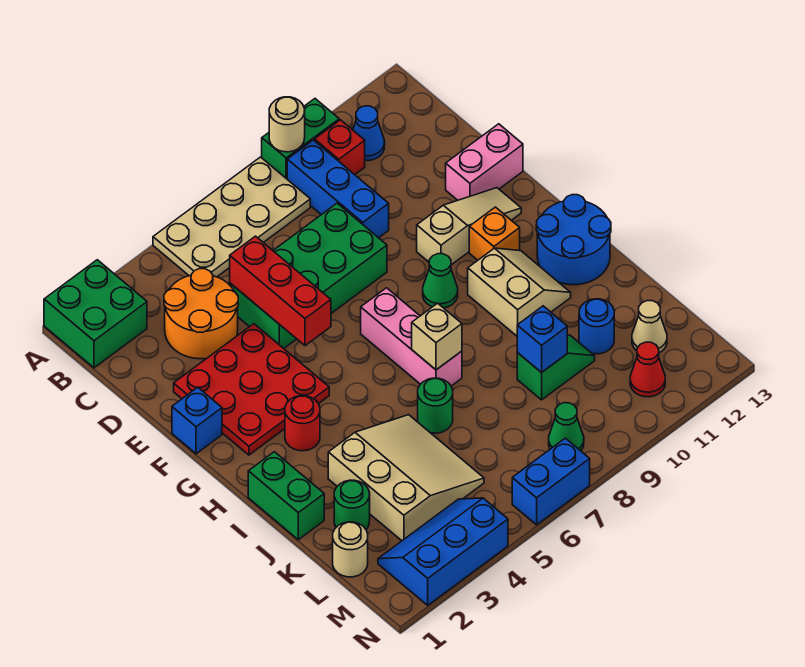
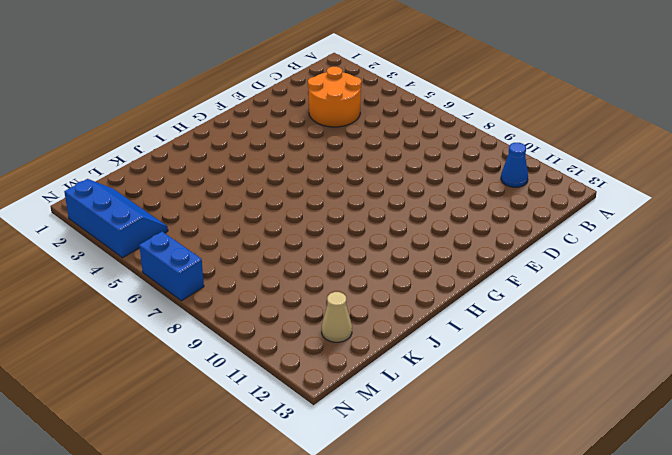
none -> green 2x2 brick [44,260,147,368]
none -> tan 2x4 plate [153,157,310,277]
none -> green 1x2 brick [262,99,339,179]
none -> blue 1x3 brick [287,140,389,238]

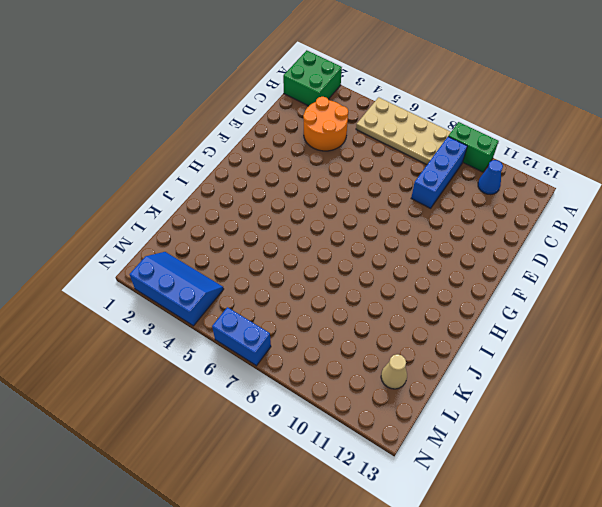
none -> red 1x1 brick [315,120,365,175]
none -> green 2x4 brick [230,203,387,348]
none -> red 3x3 plate [174,324,329,455]
none -> pink 1x2 brick [446,124,523,200]

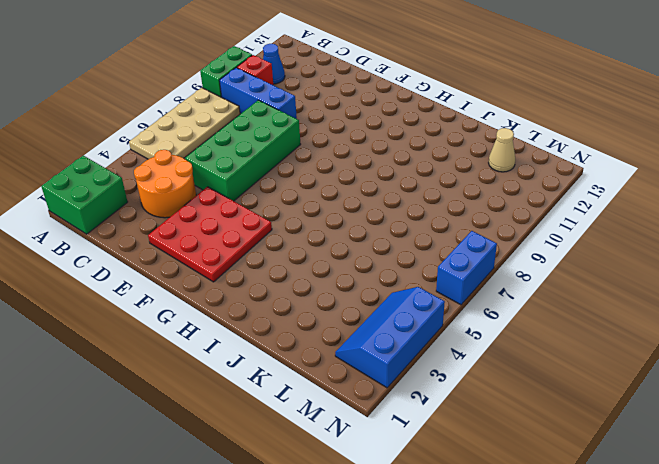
none -> pink 1x2 brick [446,124,523,200]
none -> blue 1x1 brick [172,387,222,454]
none -> tan 1x3 slope [417,188,521,265]
none -> pink 1x3 brick [361,288,462,386]

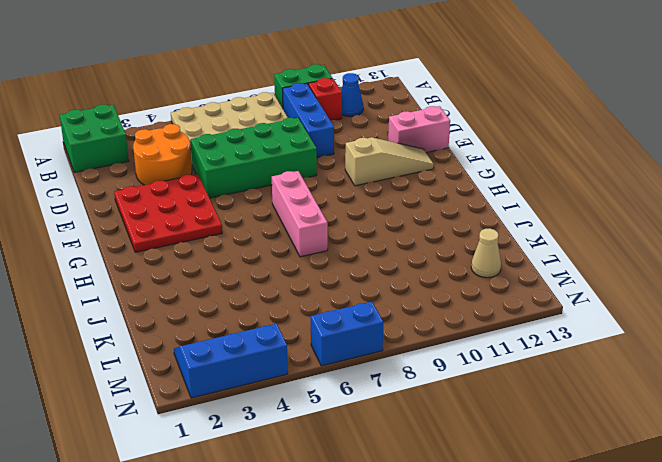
none -> blue 1x1 brick [172,387,222,454]
none -> green 1x1 cone [423,254,458,308]
none -> orange 1x1 brick [469,207,520,260]
none -> red 1x1 round brick [285,396,320,451]

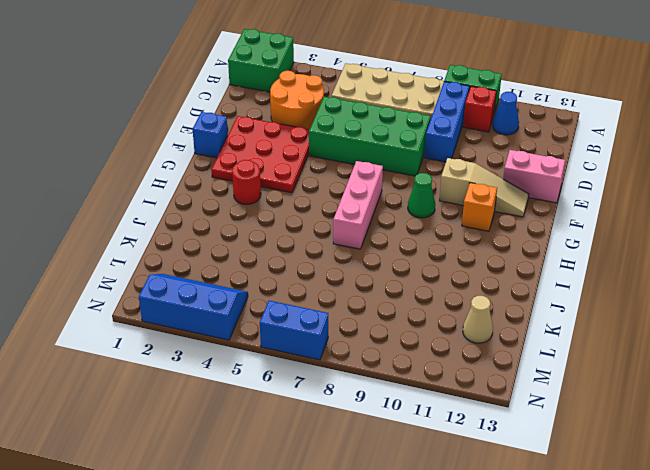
none -> tan 2x2 slope [468,248,571,336]
none -> blue 2x2 round brick [536,195,611,285]
none -> green 1x2 brick [248,452,324,540]
none -> tan 3x3 slope [328,415,484,541]

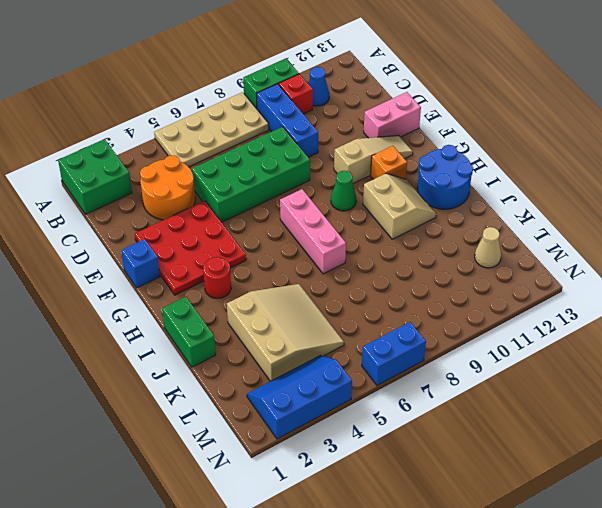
none -> green 1x1 round brick [418,378,453,433]
none -> green 1x1 round brick [334,480,370,529]
none -> green 1x2 slope [517,335,595,400]
none -> blue 1x1 round brick [579,299,614,354]

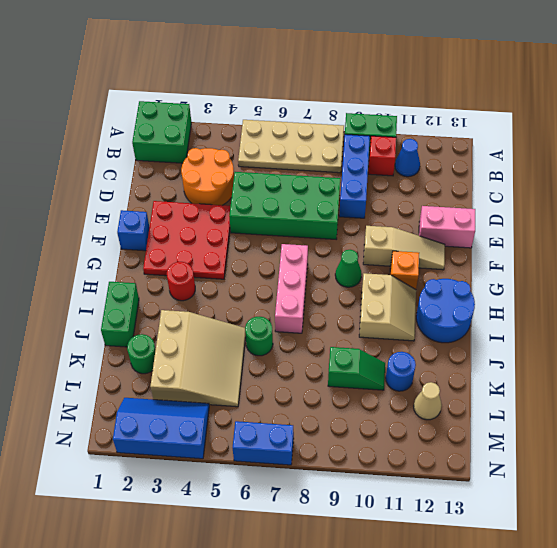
none -> tan 1x1 round brick [333,522,368,577]
none -> green 1x1 cone [549,403,584,451]
none -> red 1x1 cone [630,342,665,397]
none -> tan 1x1 round brick [269,97,305,152]

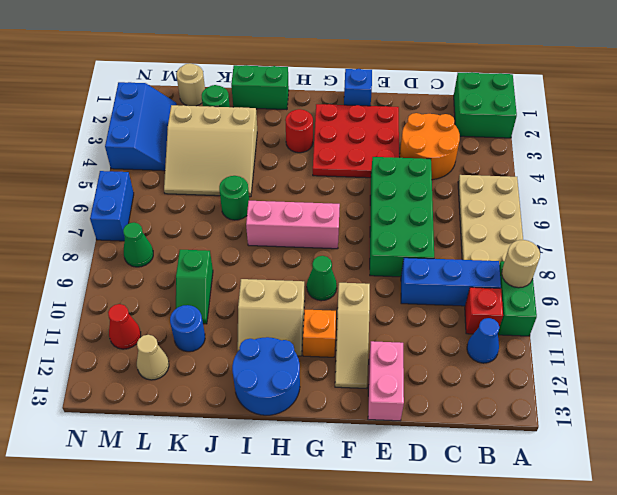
none -> red 1x3 brick [230,236,331,346]
none -> tan 1x1 brick [412,303,462,370]
none -> blue 1x1 brick [517,306,567,373]

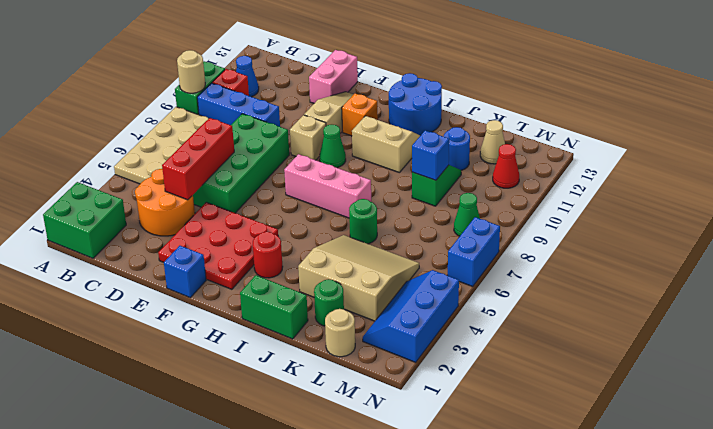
red 1x3 brick [162,118,234,200] -> red 1x3 brick turned to [230,236,331,346]
tan 1x1 brick [290,115,326,160] -> tan 1x1 brick moved to [412,303,462,370]

